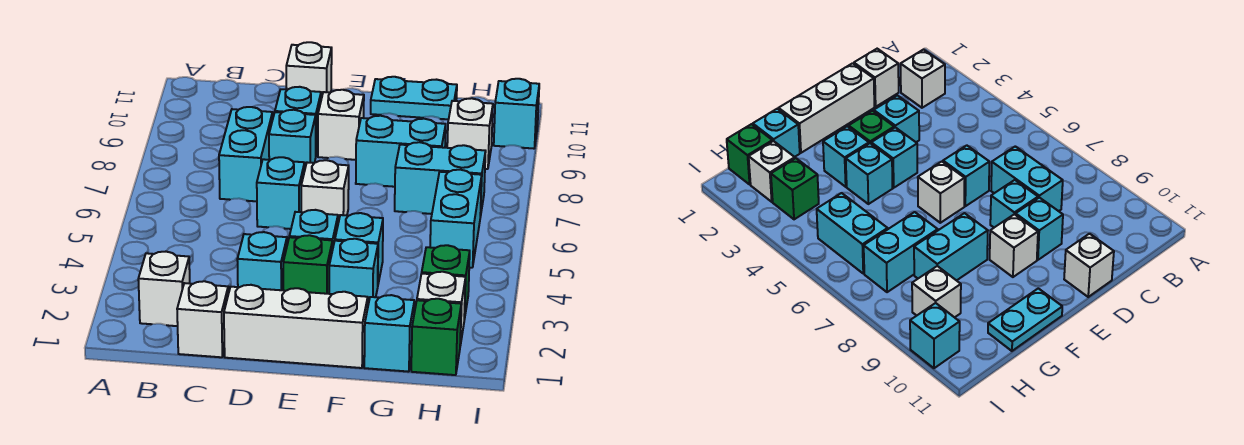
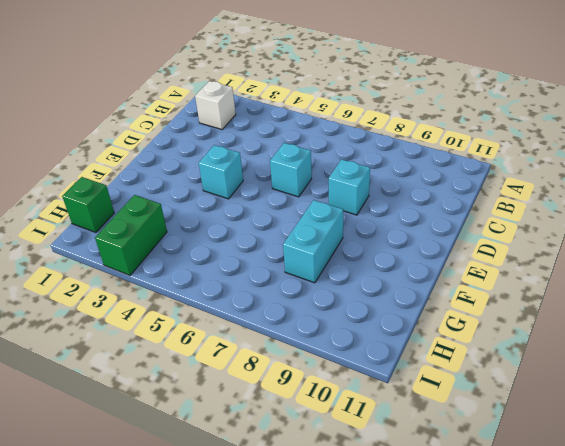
green 1x2 brick [95,195,167,275] -> green 1x1 brick [422,245,470,319]
none -> white 1x1 brick [177,281,228,357]
none -> cyan 1x2 brick [219,107,273,201]
none -> white 1x3 brick [224,285,368,368]

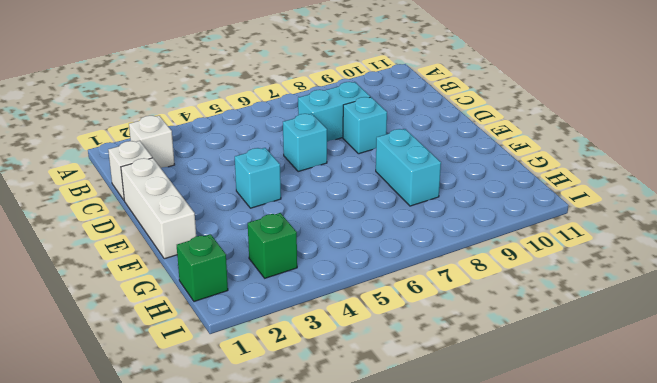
none -> cyan 1x1 brick [237,232,287,290]
none -> cyan 1x1 brick [275,87,321,154]
none -> white 1x1 brick [286,42,332,99]

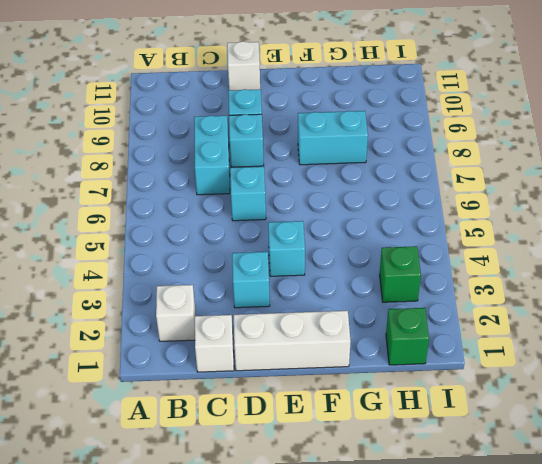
none -> green 1x1 brick [283,235,332,294]
none -> white 1x1 brick [301,160,349,223]
none -> white 1x1 brick [318,90,364,160]

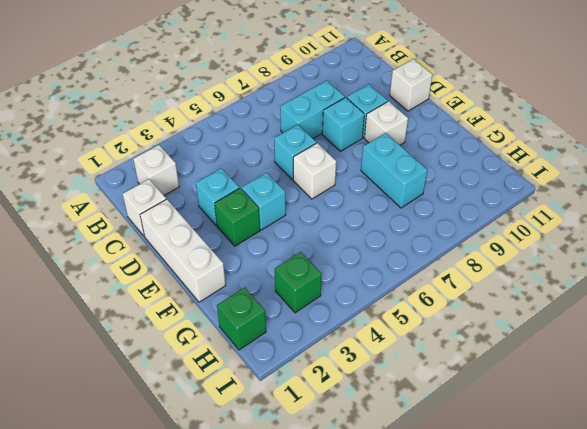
none -> cyan 1x1 brick [329,239,378,304]
none -> cyan 1x1 brick [335,213,383,283]
none -> cyan 1x2 plate [371,77,457,119]

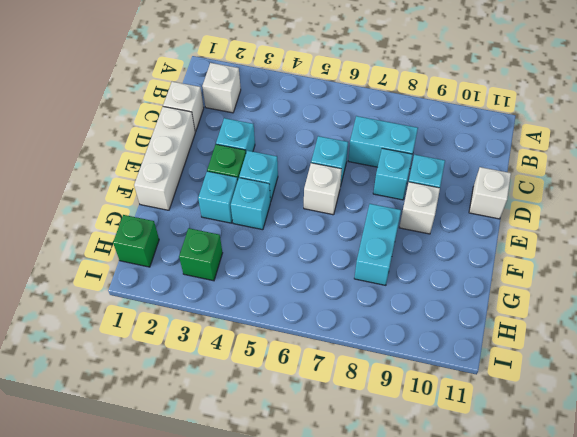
none -> cyan 1x2 plate [371,77,457,119]
none -> cyan 1x1 brick [364,295,414,372]
none -> cyan 1x2 brick [395,142,486,217]

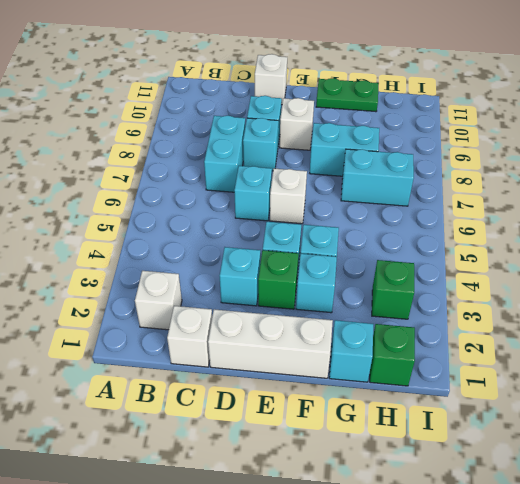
green 1x2 plate [316,78,379,112] -> cyan 1x2 plate [371,77,457,119]
none -> white 1x1 brick [417,272,466,345]
none -> cyan 1x2 brick [430,170,482,268]
none -> white 1x1 brick [447,98,493,169]

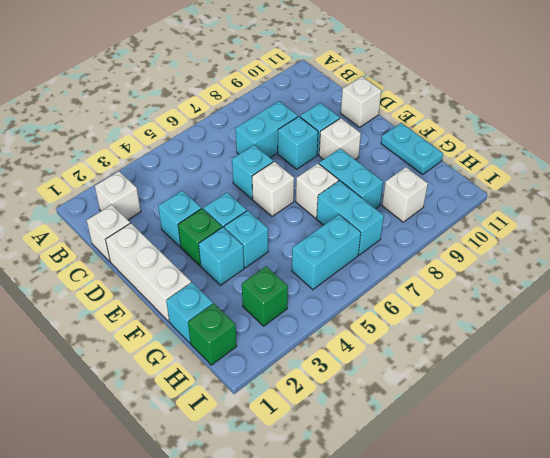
white 1x1 brick [296,163,339,218] -> white 1x1 brick moved to [417,272,466,345]
none -> cyan 1x1 brick [494,79,539,149]

